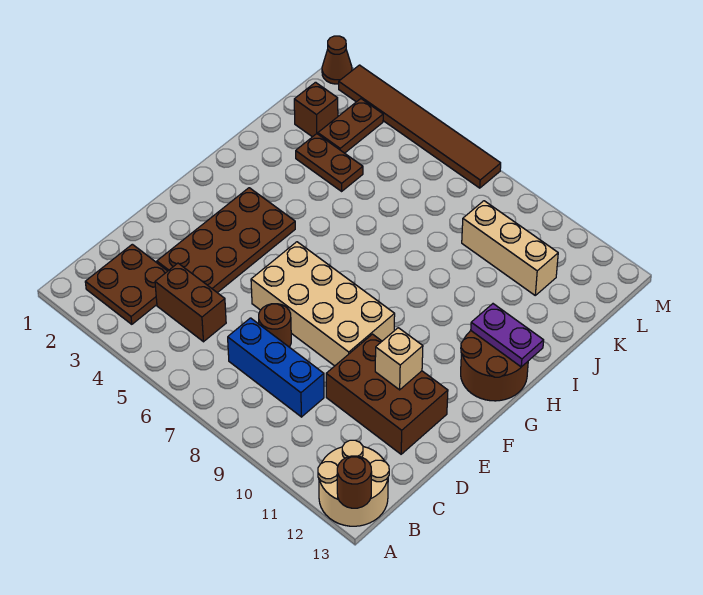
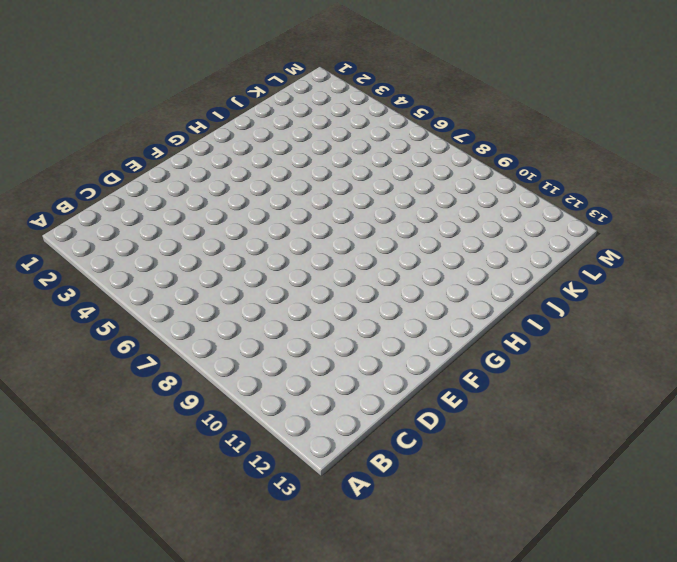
none -> tan 2x2 round brick [318,440,389,526]
none -> brown 2x2 plate [85,244,167,324]
none -> brown 1x2 brick [155,263,226,342]

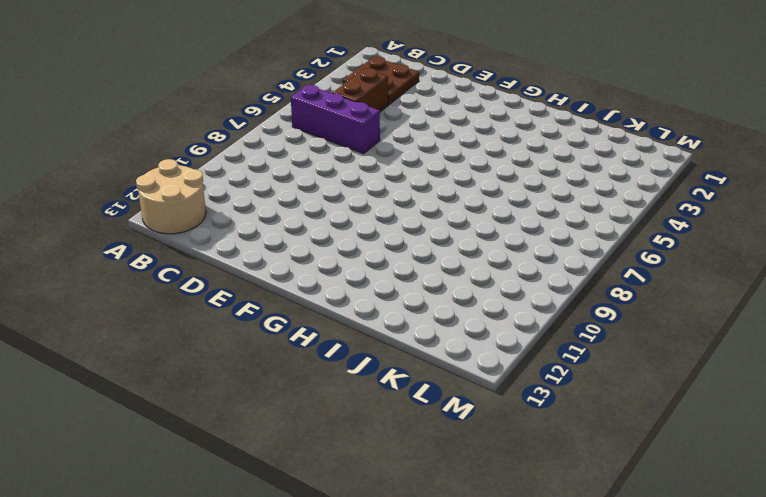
purple 1x3 brick [291,85,380,154] -> none
none -> blue 1x3 brick [228,318,324,417]
none -> brown 2x4 plate [157,188,295,293]
none -> brown 1x1 round brick [259,304,291,347]

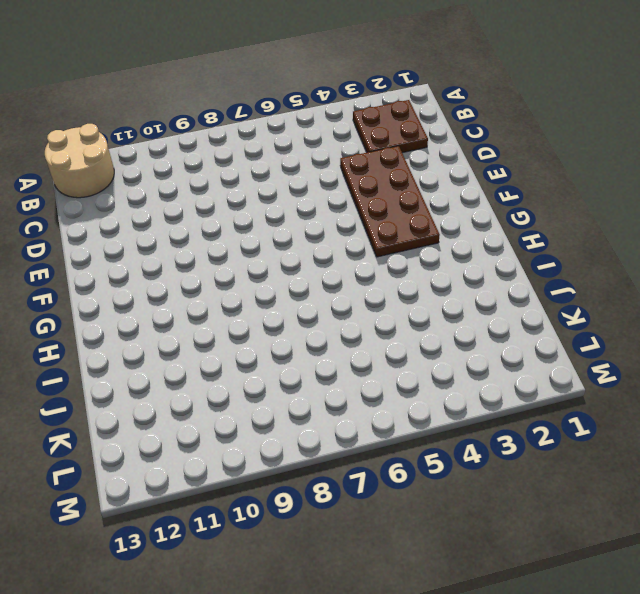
none -> brown 1x2 brick [155,263,226,342]
none -> blue 1x3 brick [228,318,324,417]
none -> brown 1x1 round brick [259,304,291,347]

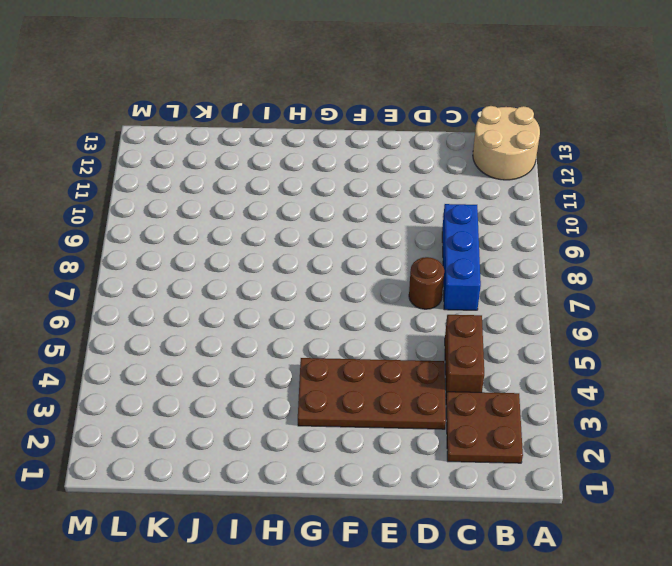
none -> brown 2x3 brick [326,334,448,454]
none -> tan 2x4 brick [251,242,395,366]
none -> brown 2x2 round brick [461,331,528,401]

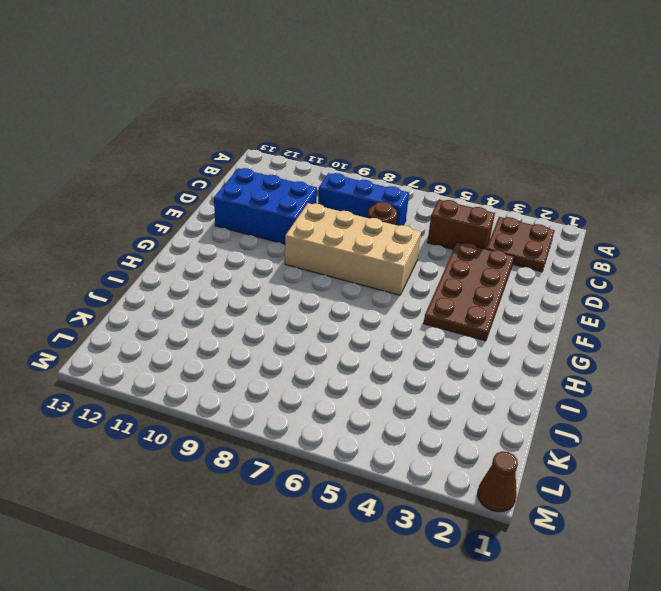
blue 2x3 brick [214,168,317,244] -> brown 2x3 brick [326,334,448,454]
none -> tan 2x2 round brick [318,440,389,526]
none -> brown 2x2 round brick [461,331,528,401]
none -> brown 1x2 plate [296,134,363,191]

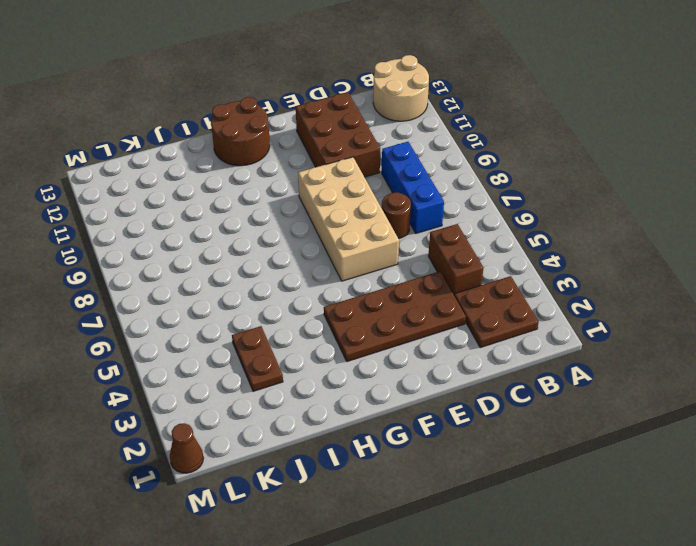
none -> brown 1x1 brick [294,82,338,137]
none -> brown 1x2 plate [318,99,383,153]
none -> tan 1x3 brick [462,201,558,295]

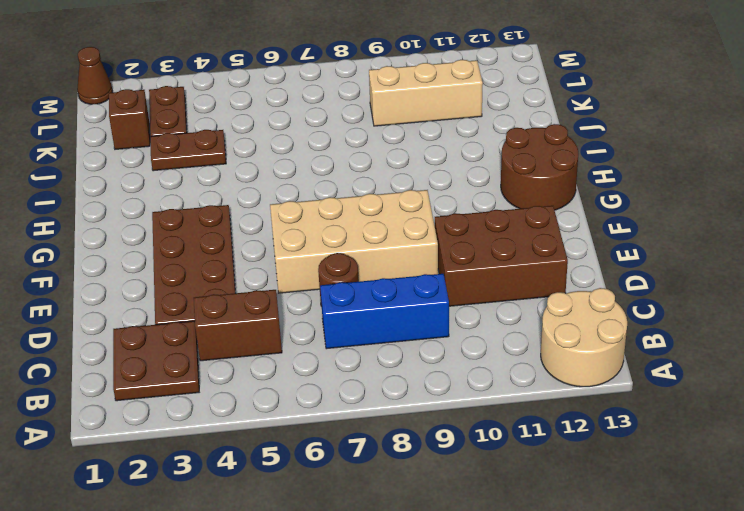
none -> brown 1x6 tile [339,65,501,188]
none -> brown 1x1 round brick [337,456,372,508]
none -> tan 1x1 brick [375,328,423,390]

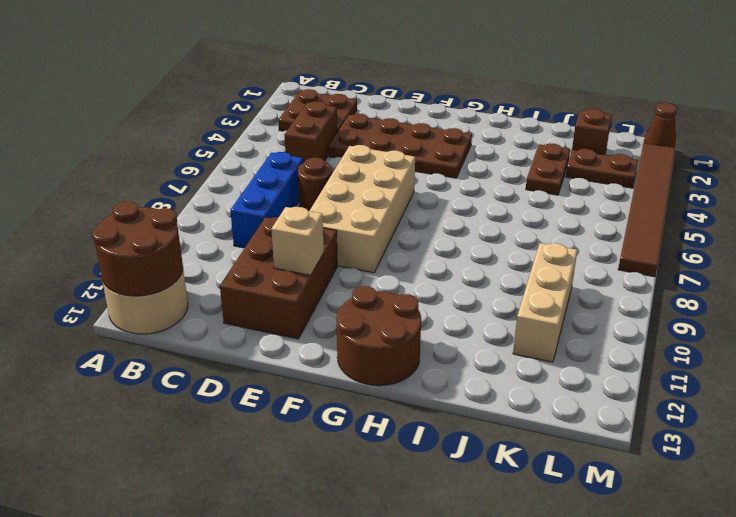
brown 2x2 round brick [92,201,183,296] -> brown 1x1 round brick [337,456,372,508]
none -> purple 1x2 plate [471,304,544,367]

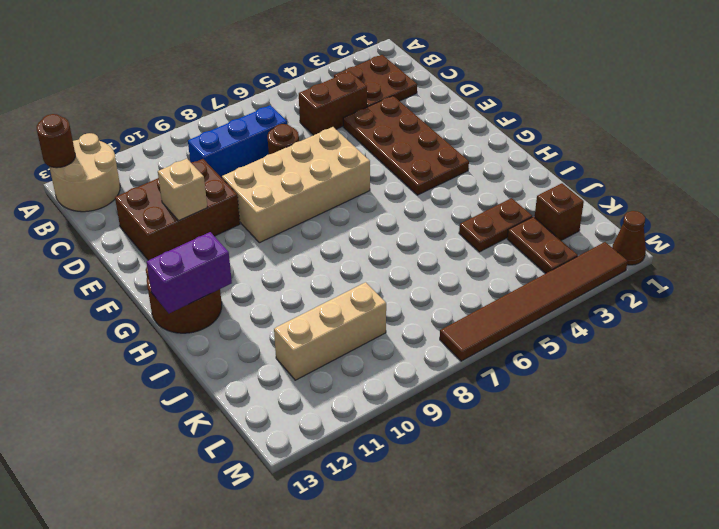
purple 1x2 brick [147,232,232,313] -> purple 1x2 plate [471,304,544,367]

